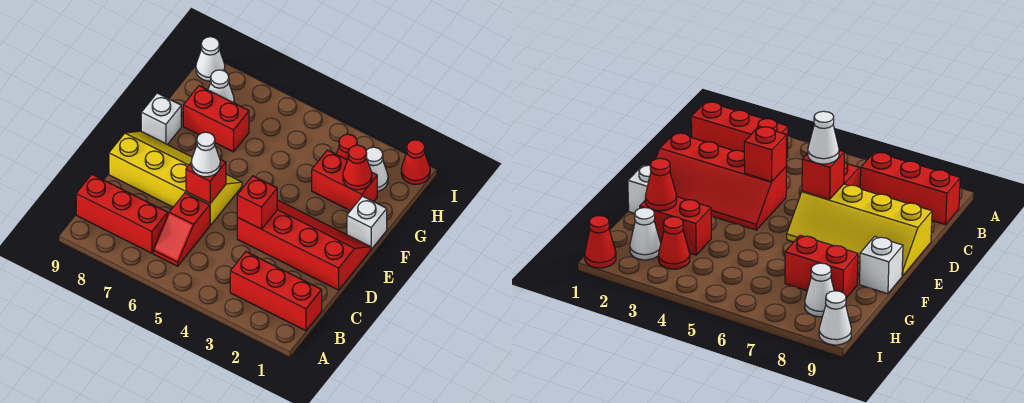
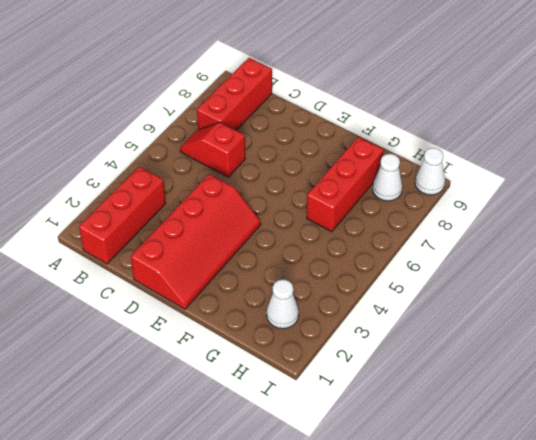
red 1x3 brick [307,137,383,232] -> red 1x2 brick [183,86,249,152]
none -> yellow 2x4 slope [109,131,242,225]
none -> white 1x1 brick [347,196,387,249]
none -> white 1x1 brick [141,93,181,145]

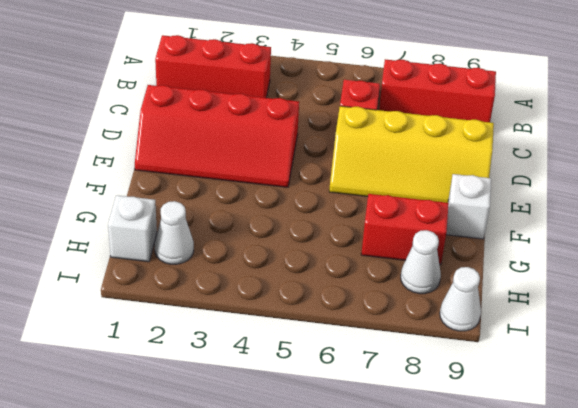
white 1x1 brick [108,195,157,262] -> white 1x1 brick moved to [347,196,387,249]
none -> red 1x2 brick [312,150,377,211]
none -> red 1x1 cone [336,134,357,160]
none -> red 1x1 cone [401,140,430,184]

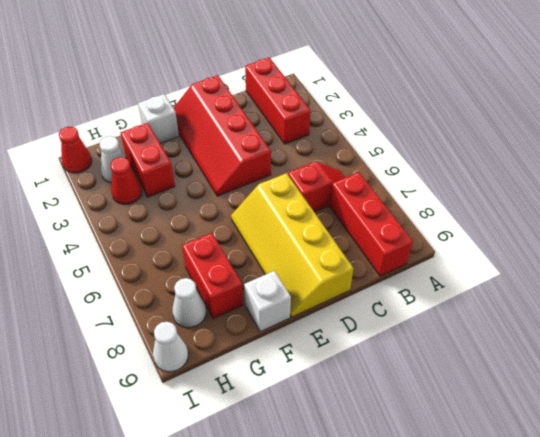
none -> red 1x1 brick [237,176,277,229]
none -> red 1x1 brick [186,159,226,203]
none -> red 1x1 cone [343,145,372,190]

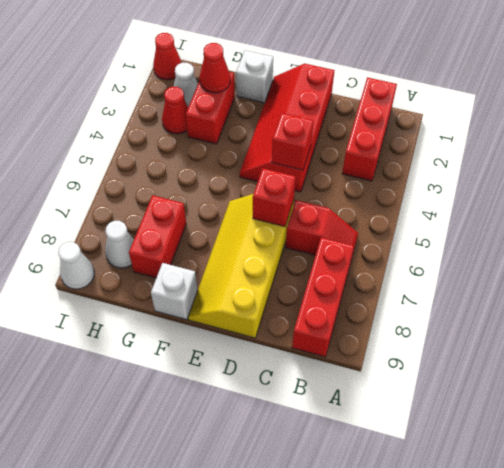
none -> white 1x1 cone [191,132,220,177]

